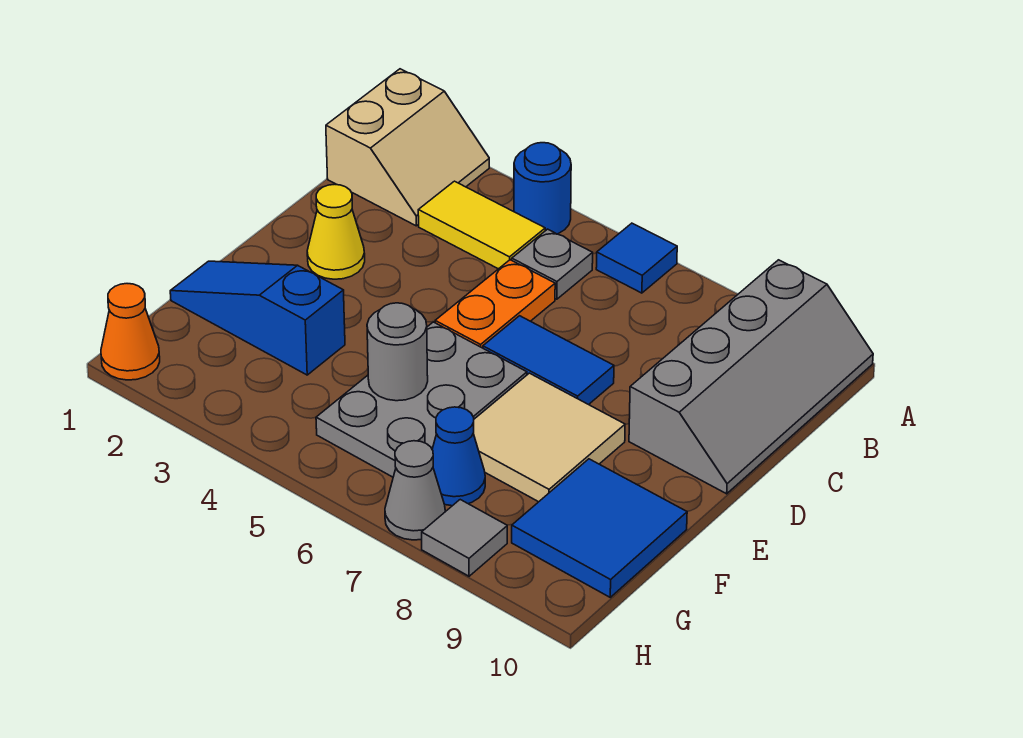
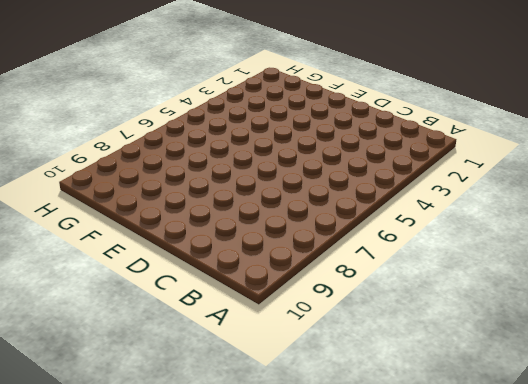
none -> tan 2x2 slope [326,69,489,226]
none -> blue 1x1 round brick [514,143,571,234]
none -> blue 1x1 tile [596,223,677,293]

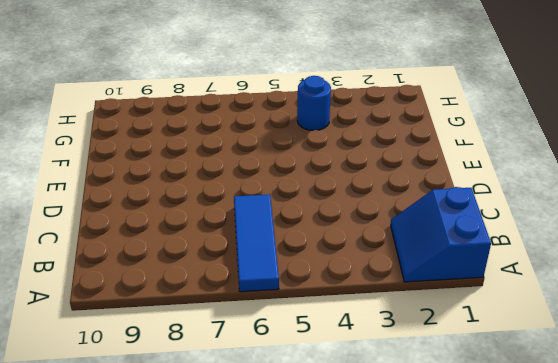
blue 2x2 slope [391,187,491,282] -> tan 2x2 slope [326,69,489,226]
blue 1x3 tile [234,194,279,292] -> blue 1x1 tile [596,223,677,293]
blue 1x1 round brick [297,76,331,131] -> blue 1x1 round brick moved to [514,143,571,234]
none -> grey 2x4 slope [629,260,873,494]
none -> yellow 1x2 tile [418,181,545,269]
none -> grey 1x1 plate [512,229,593,299]

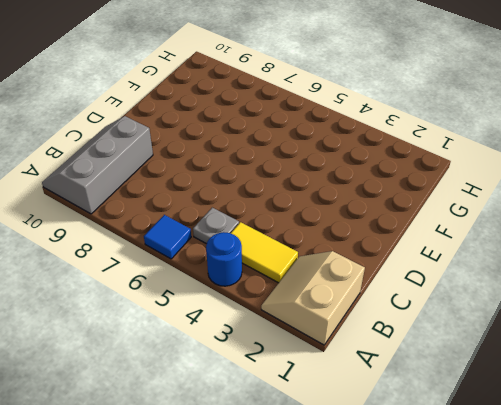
grey 2x3 slope [42,116,153,214] -> grey 2x4 slope [629,260,873,494]
none -> orange 1x2 plate [435,260,555,348]
none -> yellow 1x1 cone [307,184,365,279]
none -> blue 1x2 tile [483,316,614,405]

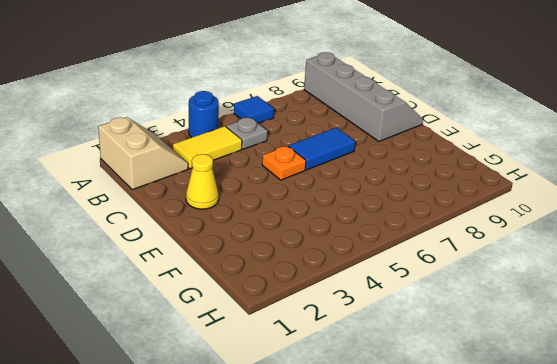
orange 1x1 plate [262,146,306,180] -> orange 1x2 plate [435,260,555,348]
none -> grey 2x3 plate [316,322,527,477]
none -> tan 2x2 tile [473,373,625,502]
none -> blue 1x3 slope [170,261,345,375]

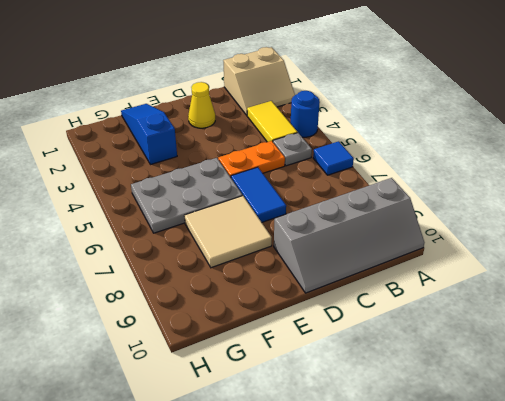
none -> blue 2x2 tile [512,459,687,597]
none -> blue 1x1 cone [432,407,485,506]
none -> orange 1x1 cone [101,284,160,380]

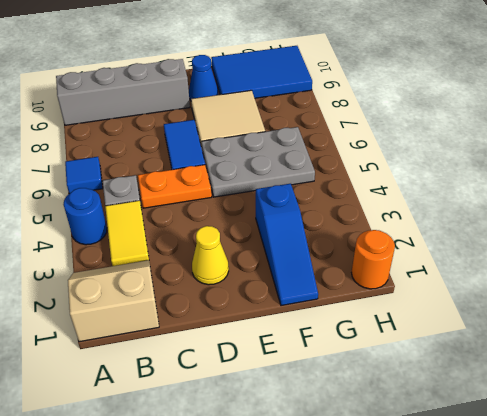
blue 1x1 cone [189,55,218,100] -> blue 1x1 cone moved to [432,407,485,506]
blue 2x3 tile [211,46,312,98] -> blue 2x2 tile [512,459,687,597]
orange 1x1 round brick [352,230,395,289] -> orange 1x1 cone [101,284,160,380]
none -> grey 1x1 cone [385,441,445,540]
none -> grey 1x1 tile [422,500,507,576]
none -> grey 1x1 round brick [367,303,428,401]

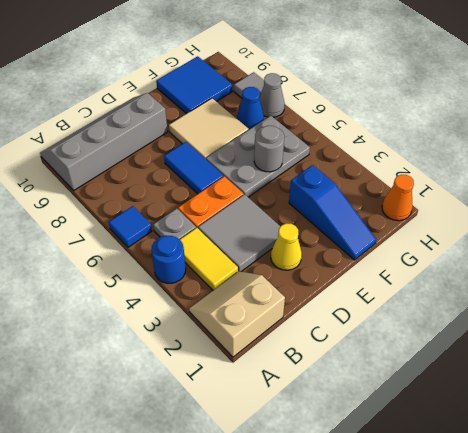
grey 2x2 tile [198,194,281,272] -> none

